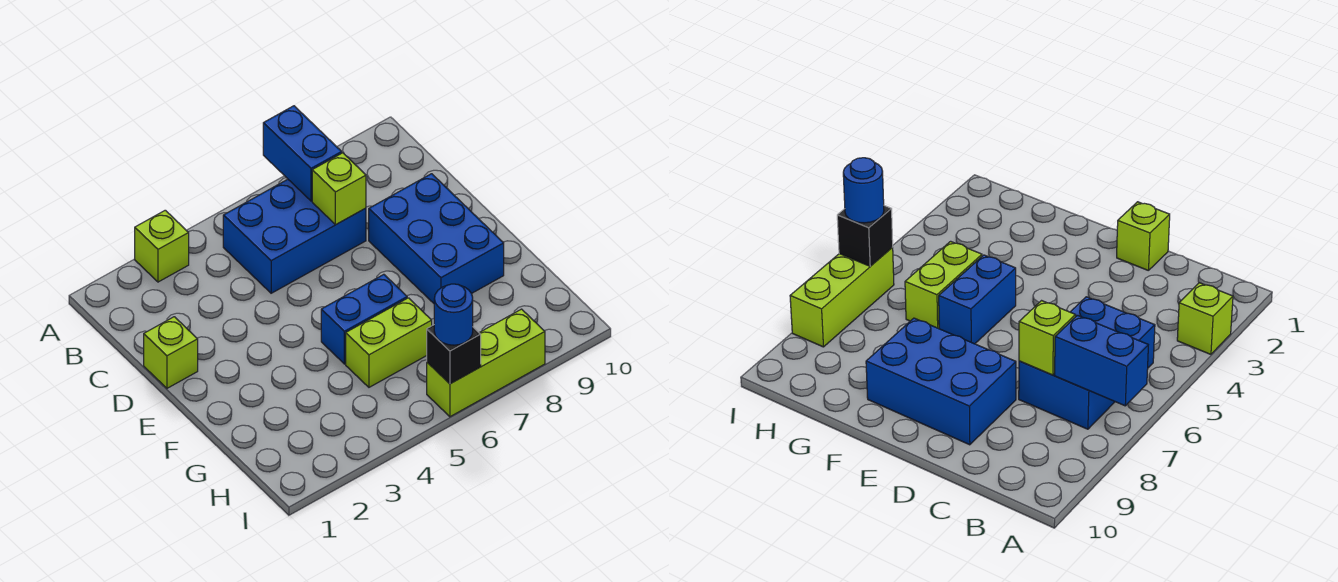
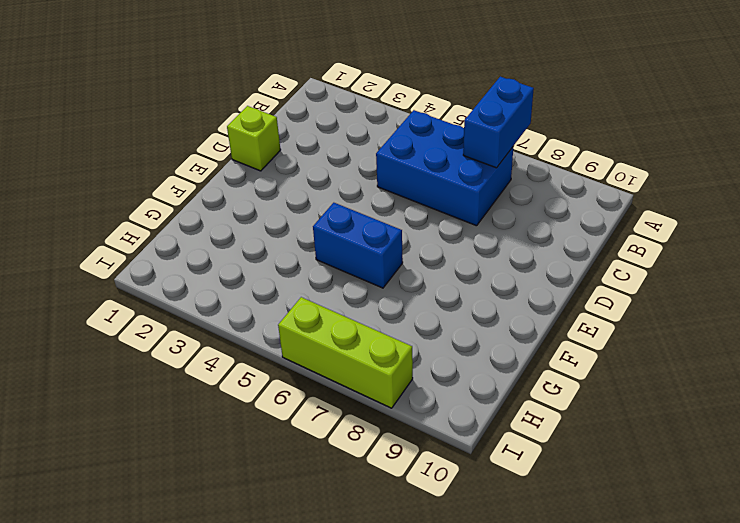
none -> lime 1x1 brick [135,210,189,282]
none -> blue 2x3 brick [369,174,504,303]

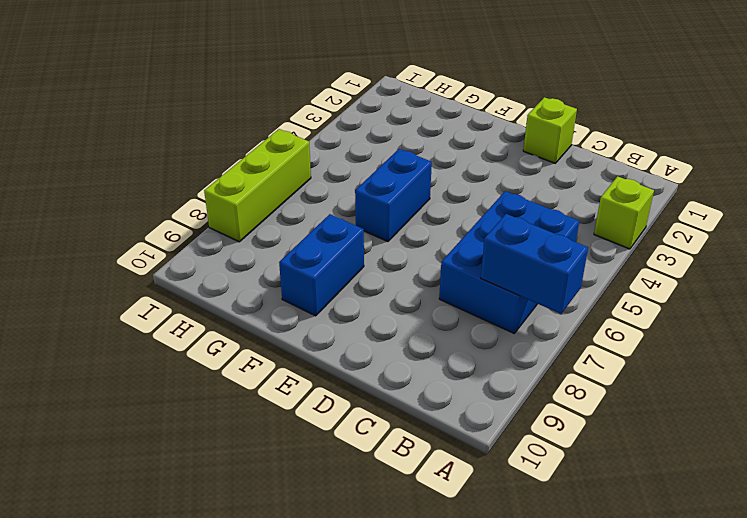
blue 1x2 brick [279,214,364,316] -> blue 2x3 brick [369,174,504,303]
none -> lime 1x2 brick [346,298,432,387]
none -> lime 1x1 brick [312,153,366,225]

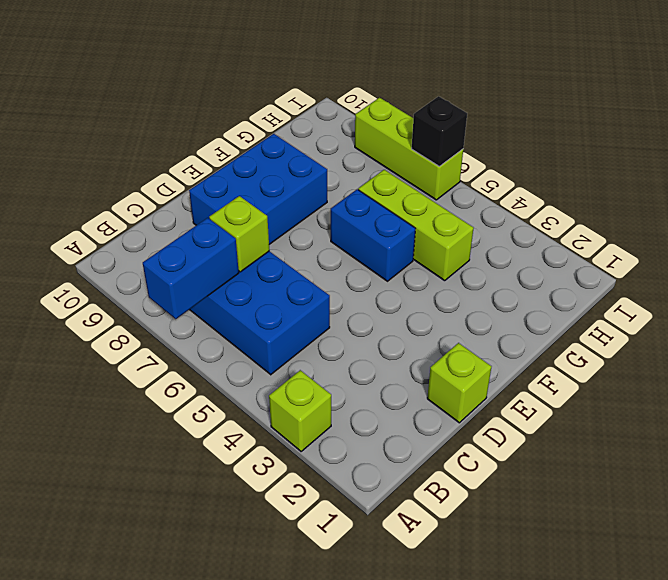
lime 1x3 brick [358,170,474,281] -> lime 1x2 brick [346,298,432,387]
none -> blue 1x1 round brick [434,284,473,345]

